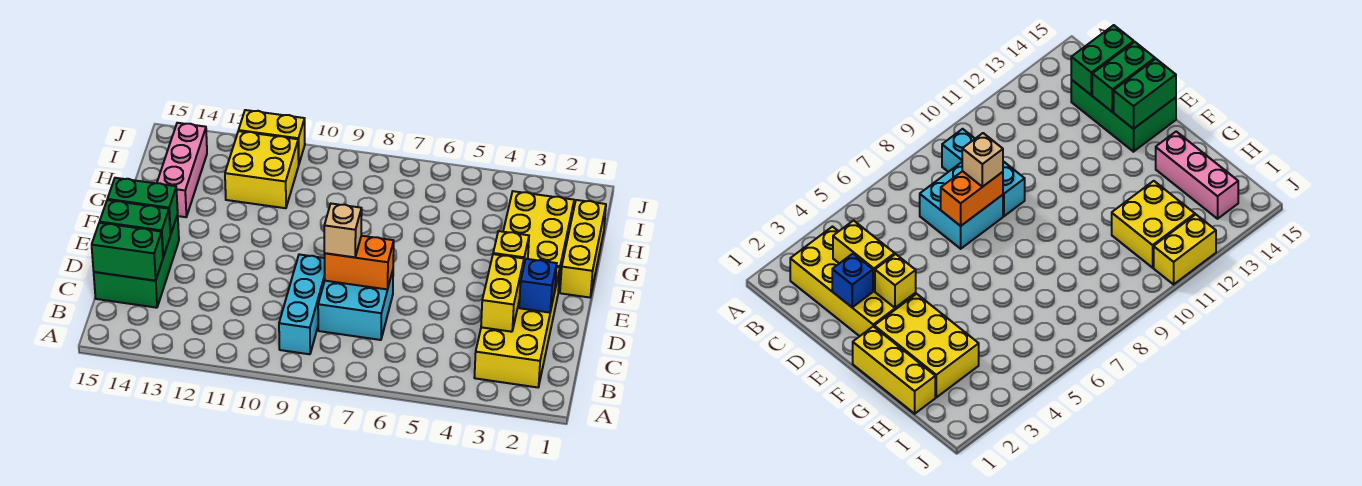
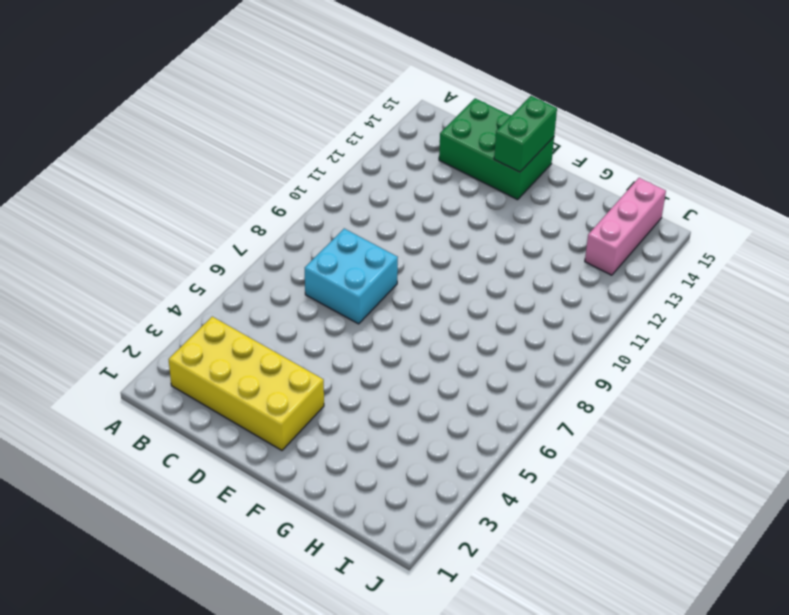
pink 1x3 brick [585,178,666,275] -> pink 1x3 brick turned to [157,123,207,217]
none -> cyan 1x3 brick [279,254,325,354]
none -> yellow 1x3 brick [560,200,606,297]
none -> yellow 2x3 brick [503,191,574,291]

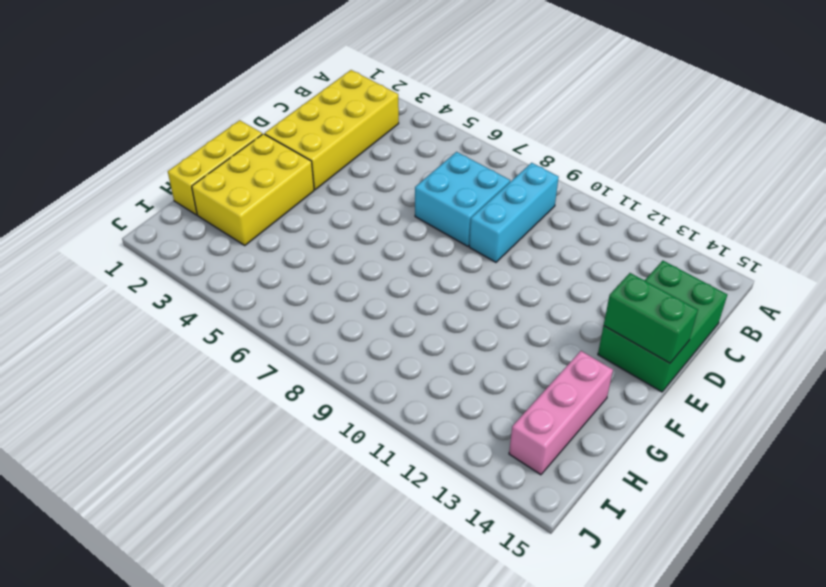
none -> yellow 2x2 brick [225,131,299,208]
none -> yellow 1x2 brick [239,110,305,163]
none -> yellow 1x2 brick [481,254,524,332]

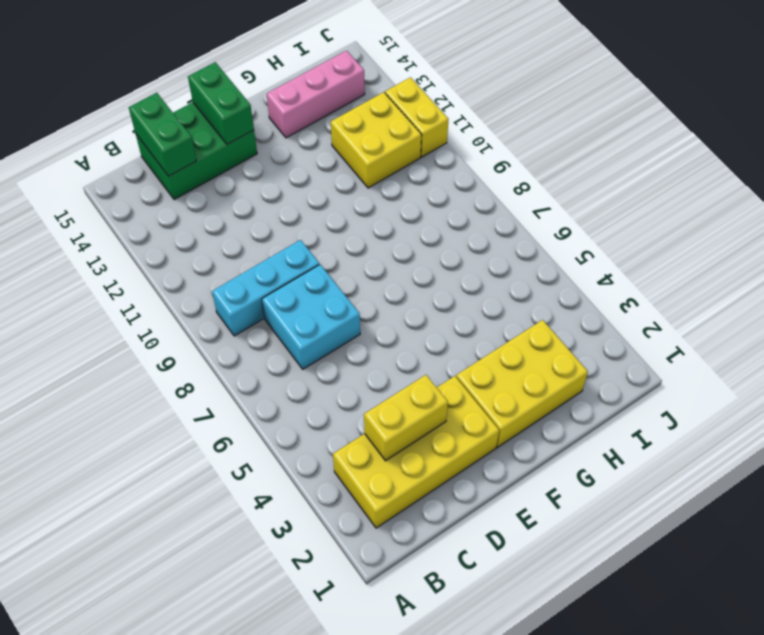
none -> yellow 1x3 brick [560,200,606,297]
none -> blue 1x1 brick [519,259,557,313]
none -> orange 1x2 brick [324,236,394,290]

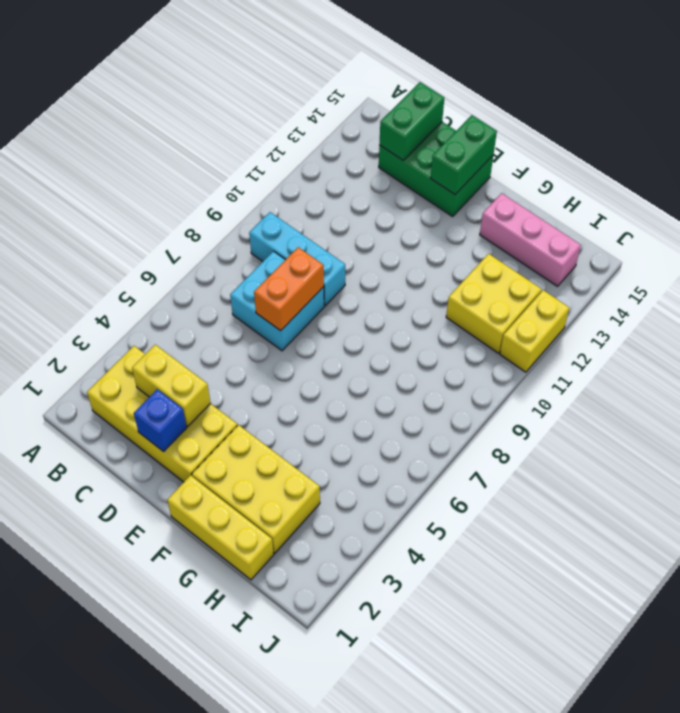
none -> green 1x2 brick [100,200,170,257]
none -> yellow 1x1 brick [493,231,529,264]
none -> tan 1x1 brick [324,204,362,257]

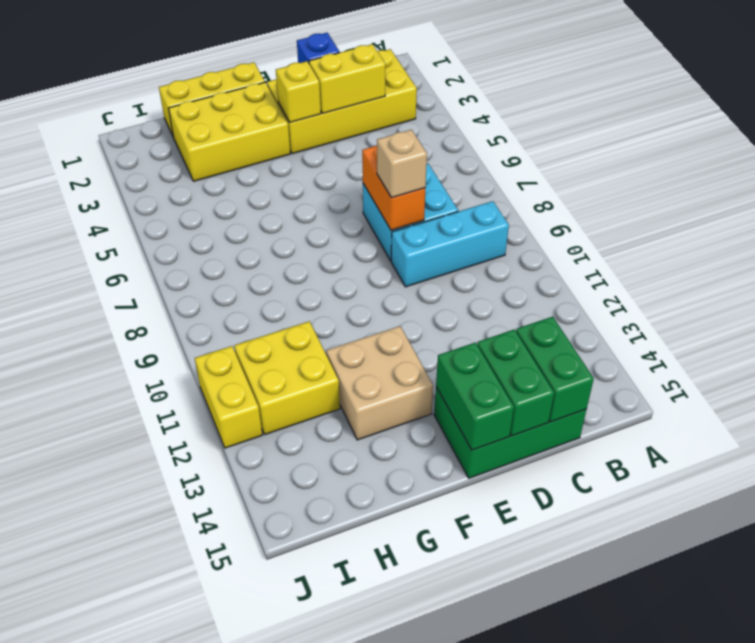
tan 2x2 brick [326,326,433,440] -> none
none -> pink 1x3 brick [157,123,207,217]

